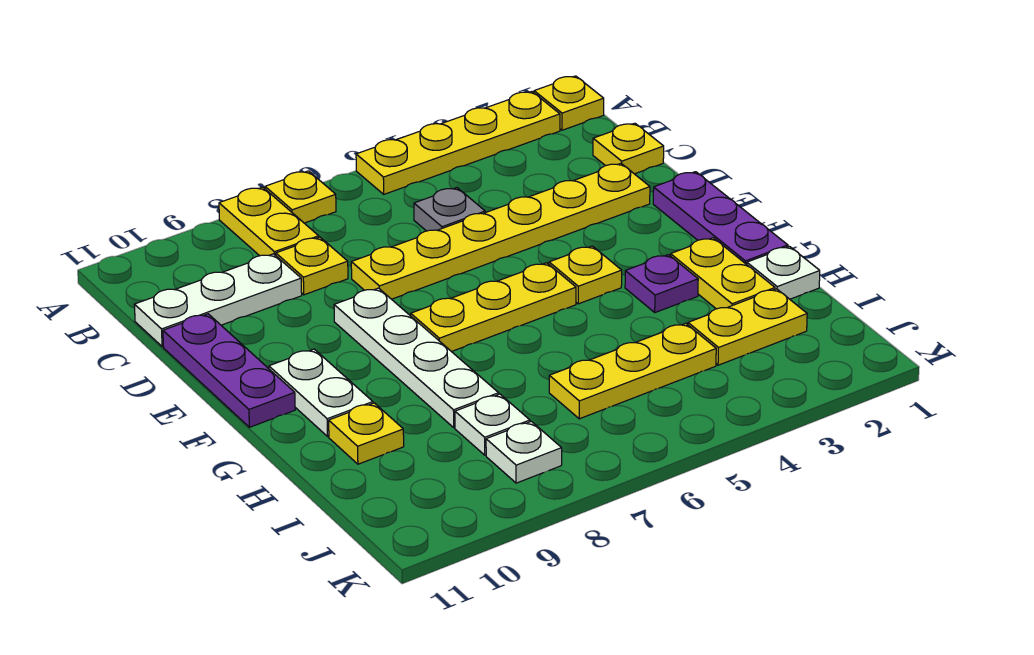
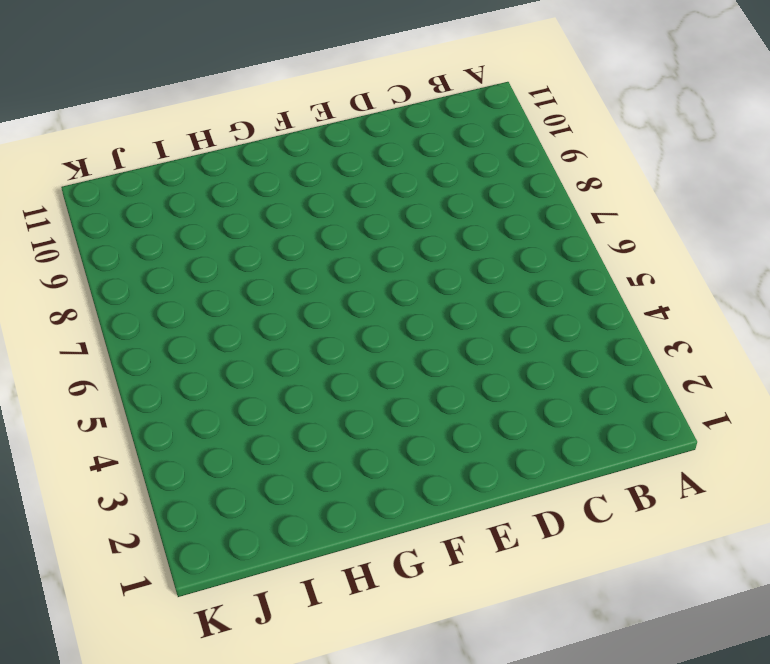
none -> yellow 1x1 plate [534,76,604,130]
none -> yellow 1x4 plate [356,92,560,194]
none -> yellow 1x1 plate [265,171,336,223]

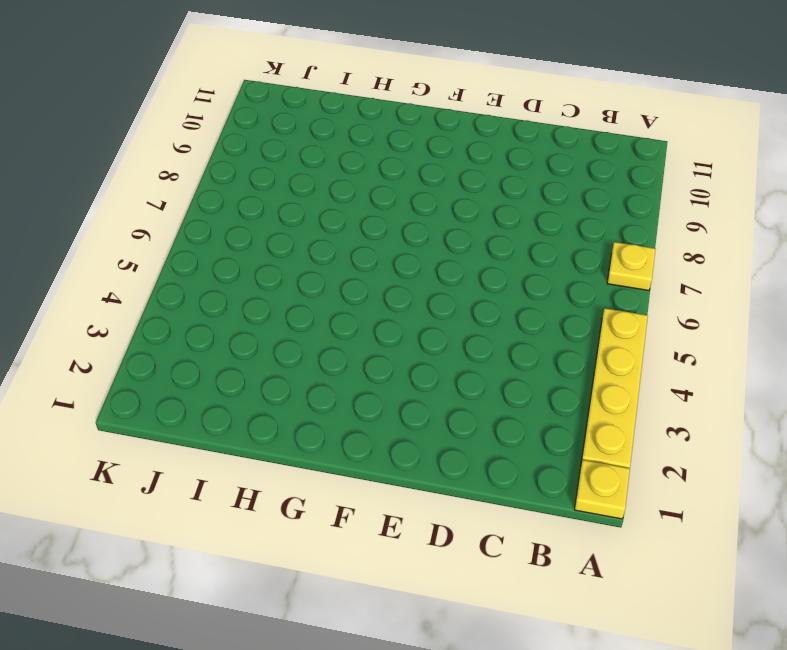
none -> yellow 1x2 plate [219,187,319,256]
none -> yellow 1x1 plate [593,123,664,174]
none -> grey 1x1 plate [414,188,485,231]

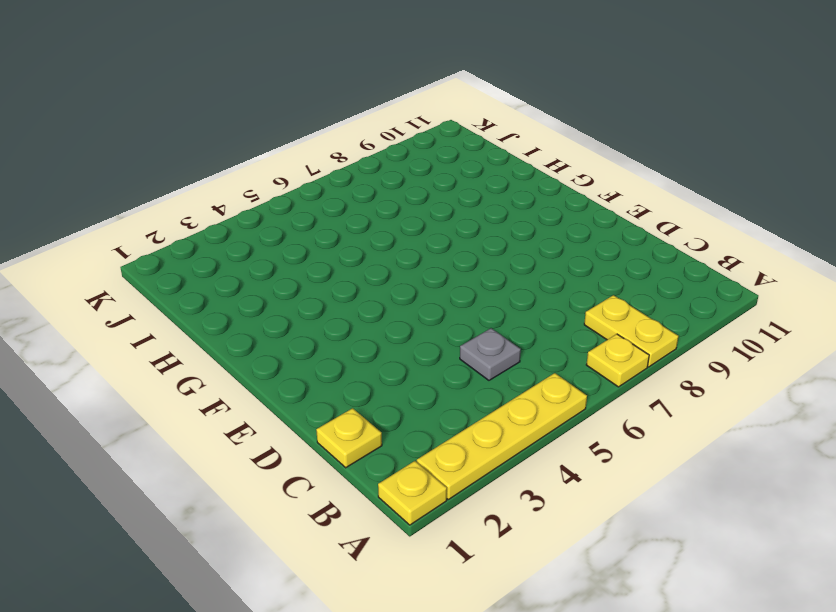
none -> yellow 1x1 plate [276,237,348,295]
none -> white 1x3 plate [134,254,302,347]
none -> yellow 1x6 plate [351,163,650,299]

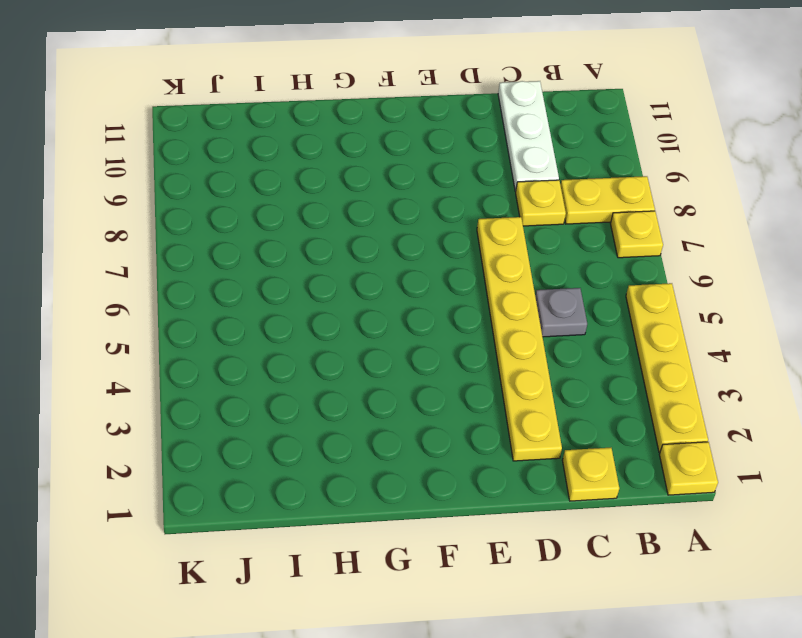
none -> purple 1x3 plate [163,314,295,427]
none -> purple 1x3 plate [653,172,788,264]
none -> white 1x4 plate [334,288,499,427]

